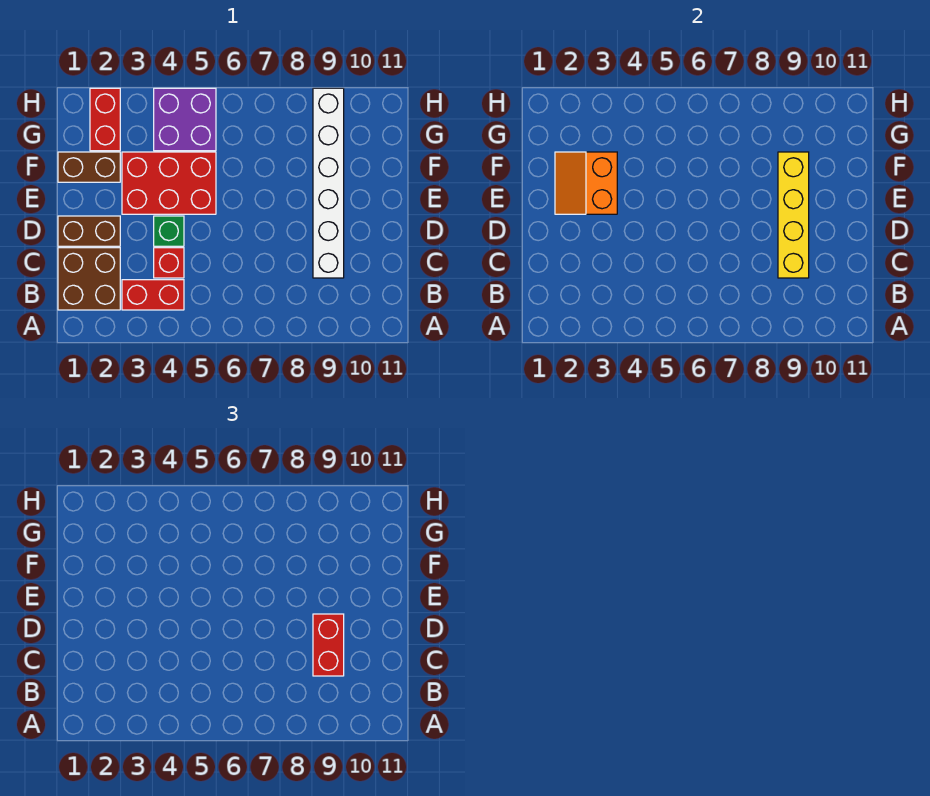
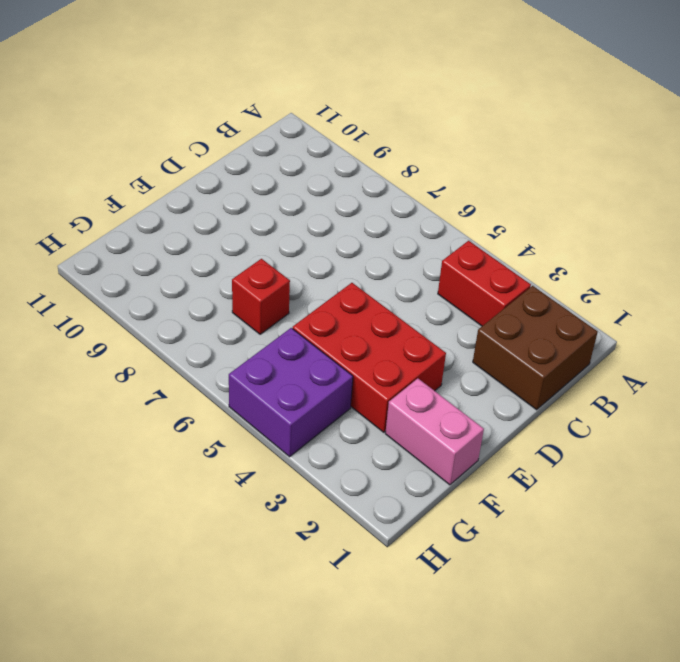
pink 1x2 brick [385,378,484,485] -> brown 1x2 brick [58,152,120,182]
red 1x1 brick [232,259,290,334] -> red 1x1 brick moved to [154,248,184,278]
none -> white 1x6 brick [313,88,344,278]
none -> brown 1x2 brick [58,216,120,246]
none -> green 1x1 brick [154,216,184,246]

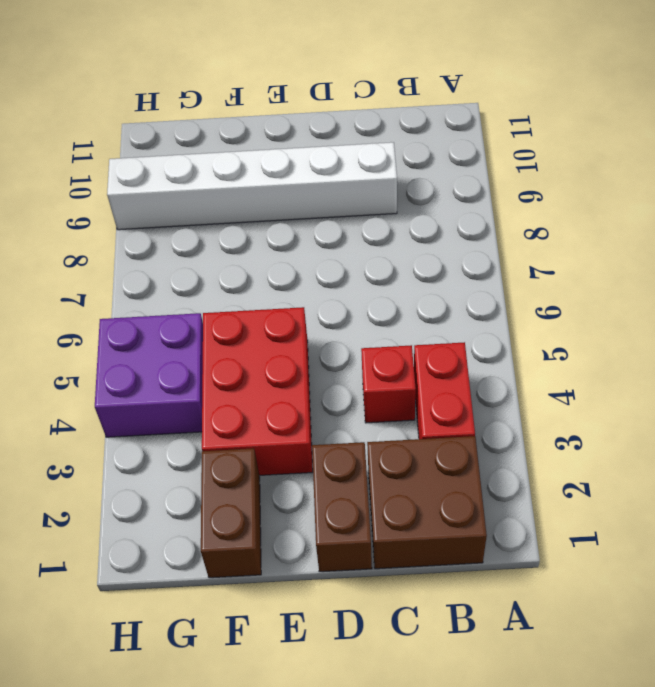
none -> green 1x1 brick [154,216,184,246]
none -> red 1x2 brick [90,88,120,151]
none -> yellow 1x4 brick [778,152,809,278]

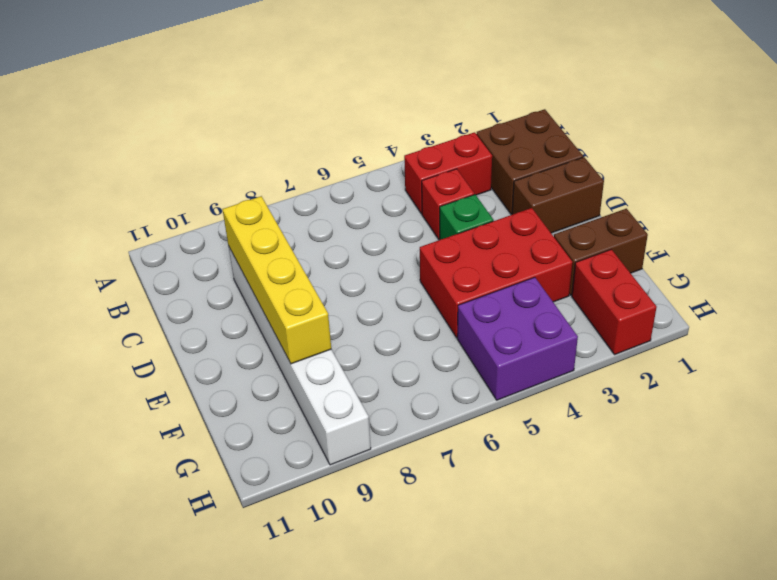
none -> orange 2x2 slope [555,152,617,214]
none -> red 1x2 brick [313,614,344,676]

